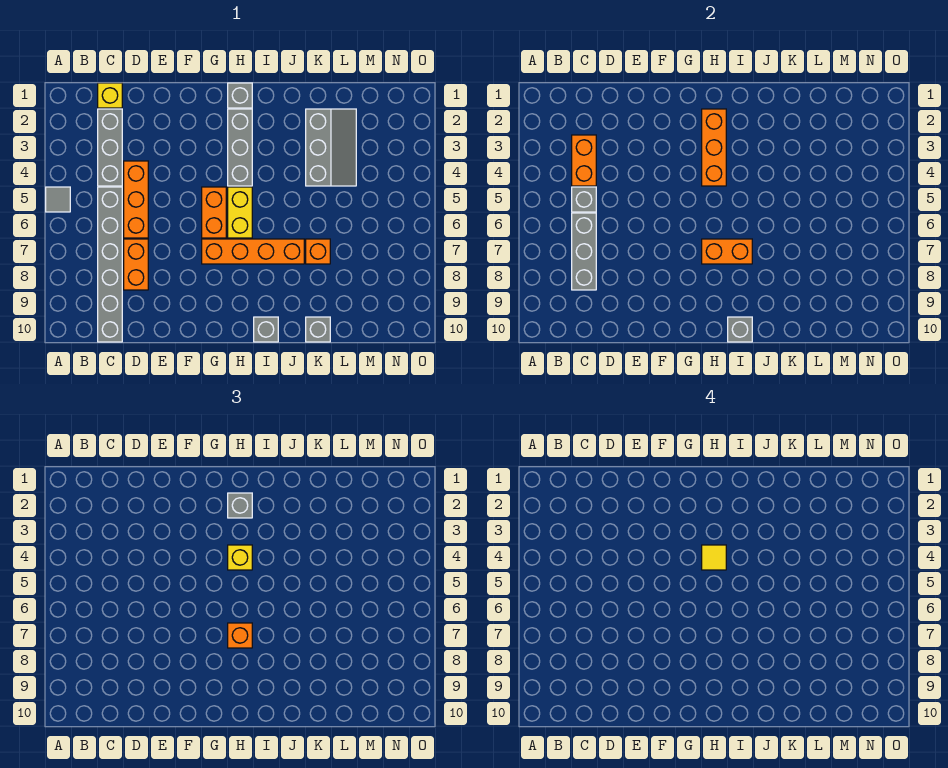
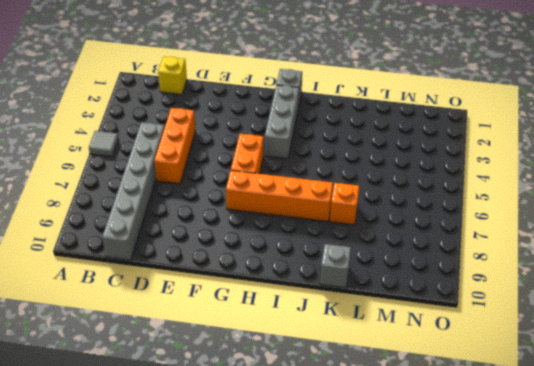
none -> grey 1x3 brick [98,109,122,186]
none -> orange 1x2 brick [124,239,148,290]
none -> yellow 1x2 brick [228,187,252,238]

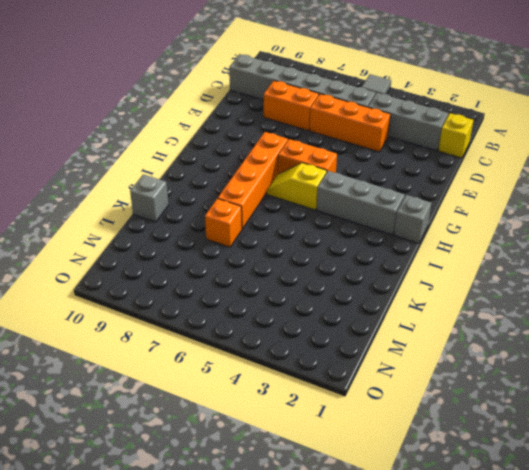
yellow 1x2 slope [267,163,327,210] -> yellow 1x2 brick [228,187,252,238]
none -> grey 1x1 brick [254,317,278,342]
none -> grey 2x3 slope [306,109,356,186]
none -> orange 1x2 brick [572,135,596,186]

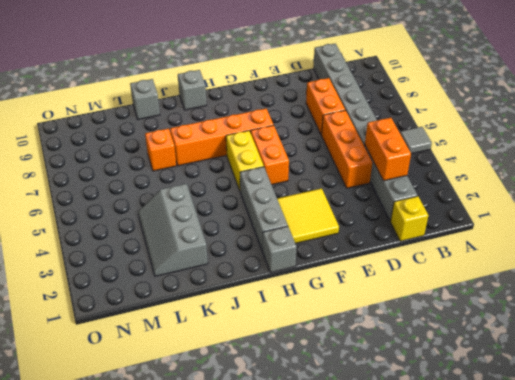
yellow 2x2 tile [277,189,339,243] -> none
none -> grey 1x1 brick [572,187,596,212]
none -> grey 1x3 brick [572,213,596,290]
none -> orange 1x3 brick [702,109,726,186]

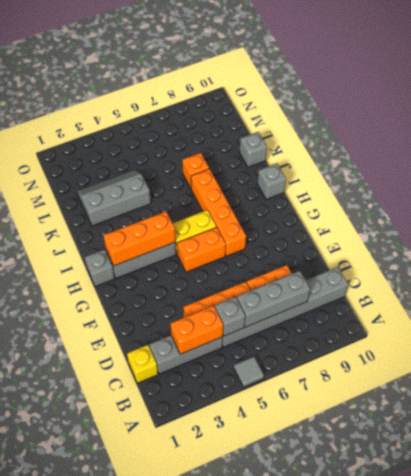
none -> orange 1x2 brick [702,239,752,264]
none -> grey 1x1 brick [728,317,752,342]
none -> grey 1x1 brick [228,493,252,518]

